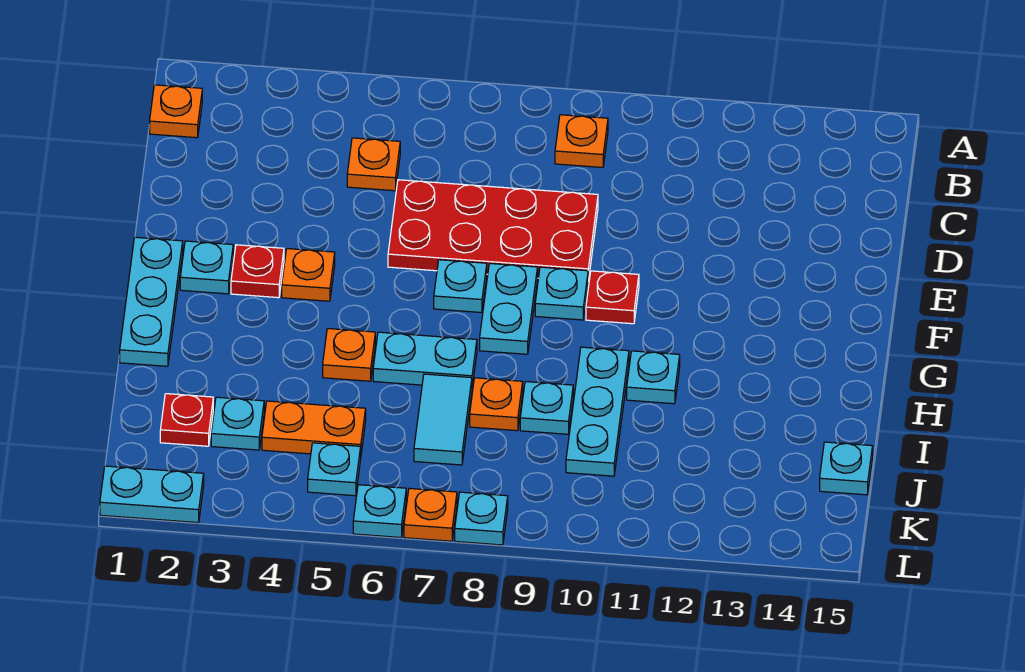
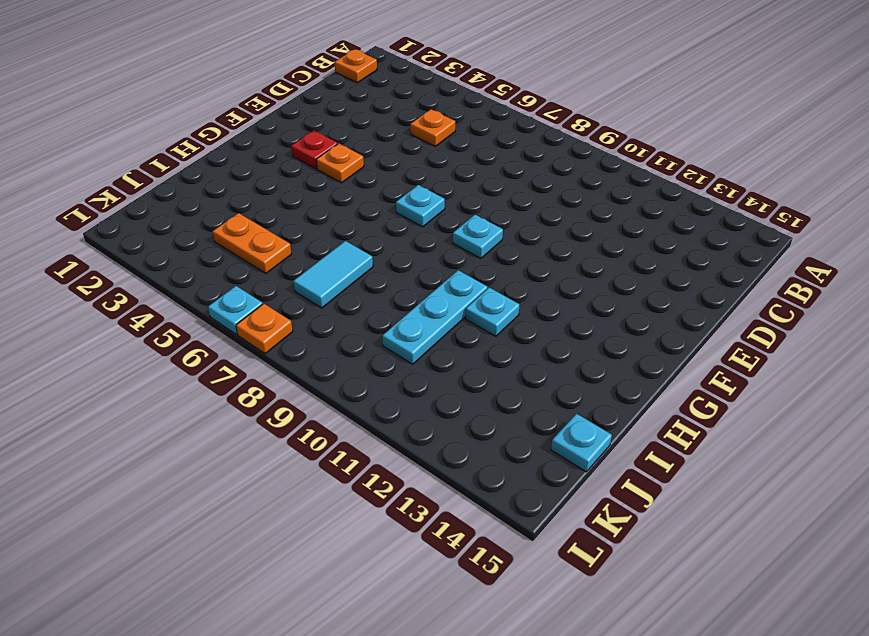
none -> orange 1x1 plate [555,115,608,168]
none -> red 2x4 plate [388,180,598,281]
none -> cyan 1x3 plate [120,237,183,366]

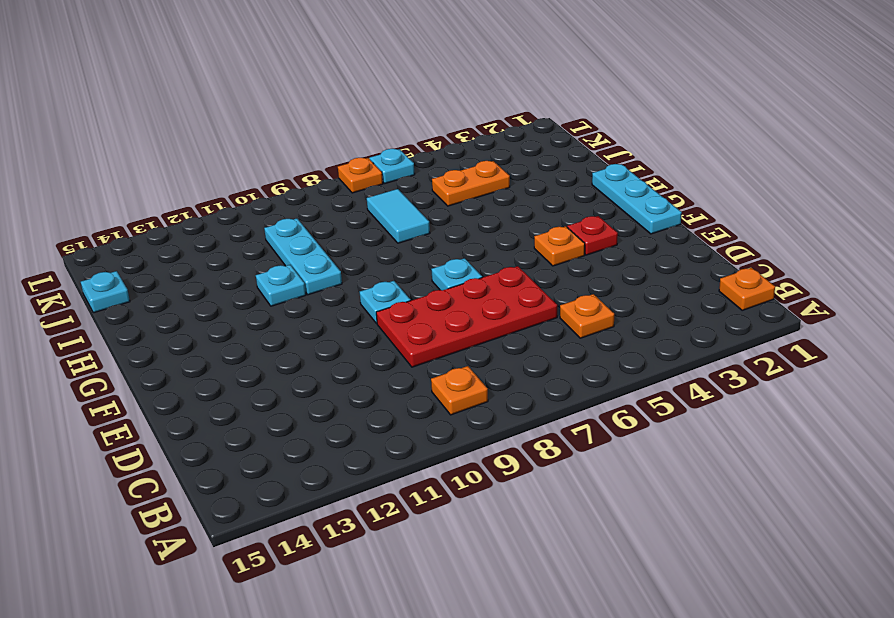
none -> cyan 1x1 plate [180,241,233,294]
none -> cyan 1x2 plate [480,264,538,354]
none -> red 1x1 plate [586,271,639,324]

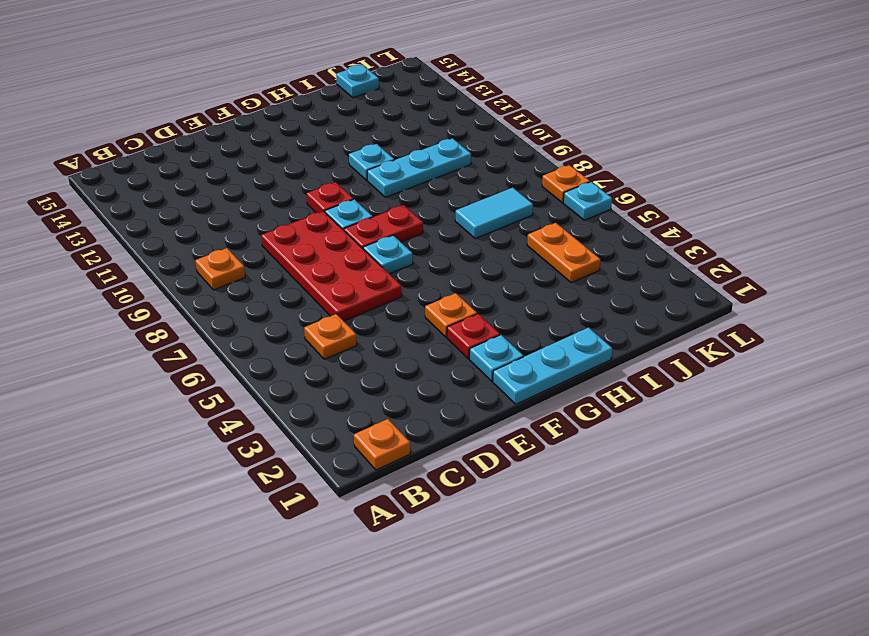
red 1x2 plate [344,205,423,248] -> cyan 1x2 plate [480,264,538,354]
none -> orange 1x1 plate [323,329,375,381]
none -> cyan 1x2 plate [373,332,477,386]
none -> orange 1x1 plate [470,378,523,431]

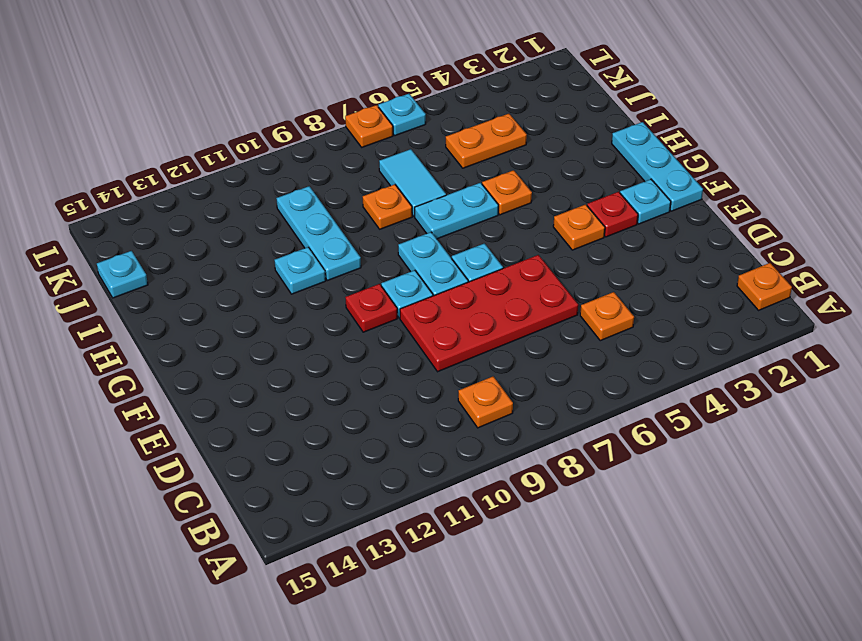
none -> cyan 1x1 plate [520,382,573,434]
none -> red 1x1 plate [160,394,213,446]
none -> cyan 1x1 plate [211,397,264,450]

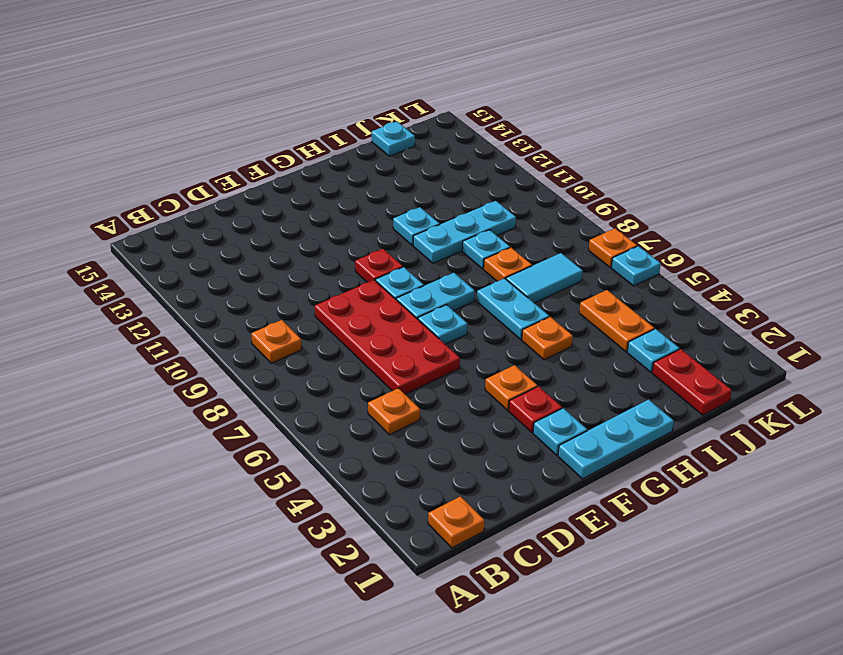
red 1x2 plate [652,349,732,415] -> red 1x1 plate [160,394,213,446]
none -> cyan 1x1 plate [308,443,361,496]
none -> cyan 1x2 plate [100,466,204,523]
none -> cyan 1x1 plate [455,492,508,545]

